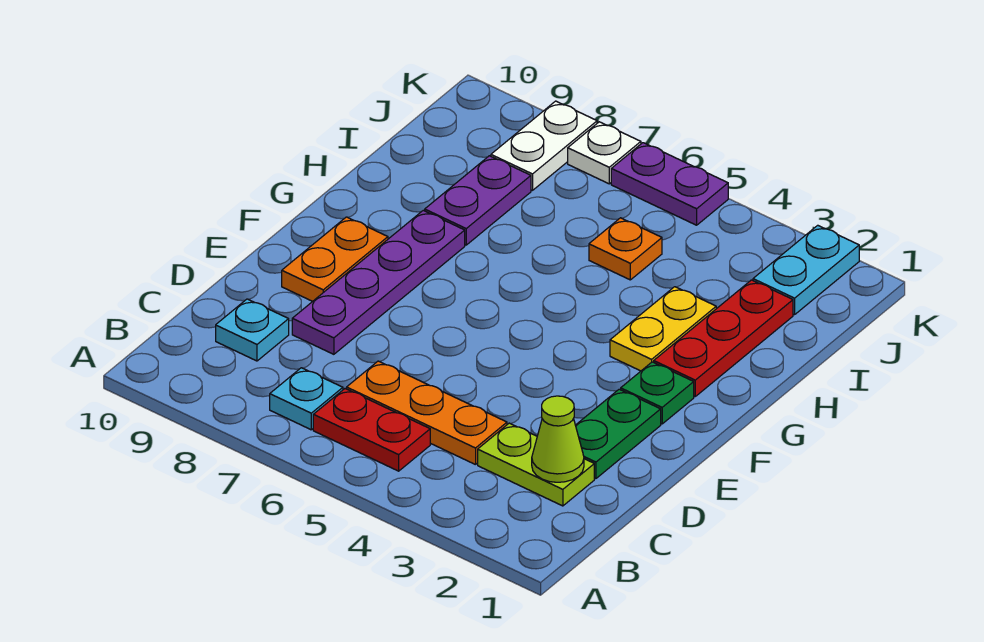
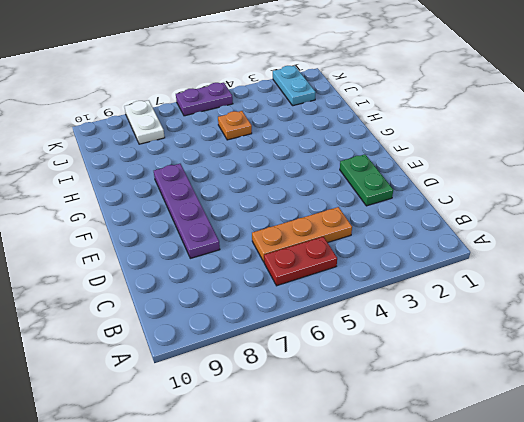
none -> cyan 1x1 plate [270,368,343,430]
none -> lime 1x2 plate [478,423,594,506]
none -> cyan 1x1 plate [216,299,289,361]

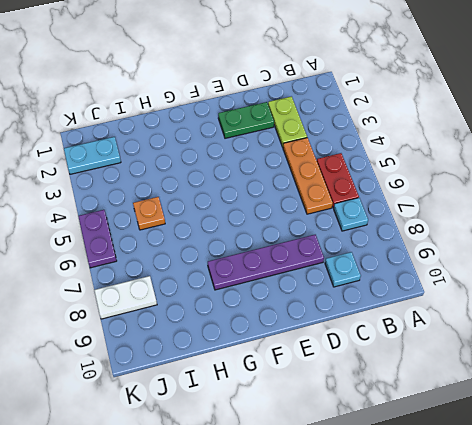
none -> orange 1x2 plate [282,217,388,301]
none -> green 1x1 plate [621,362,694,424]
none -> red 1x3 plate [654,280,793,396]

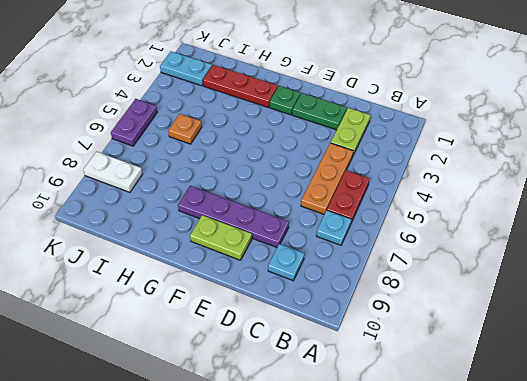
lime 1x2 plate [190,215,252,260] -> orange 1x2 plate [282,217,388,301]
none -> yellow 1x2 plate [610,287,716,371]
none -> purple 1x2 plate [425,156,531,245]
none -> white 1x1 plate [568,122,641,184]

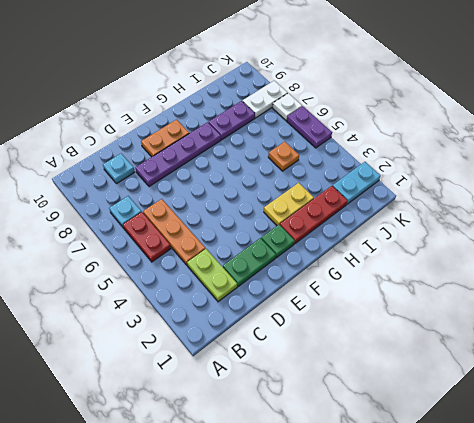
none -> lime 1x1 cone [532,396,584,482]

